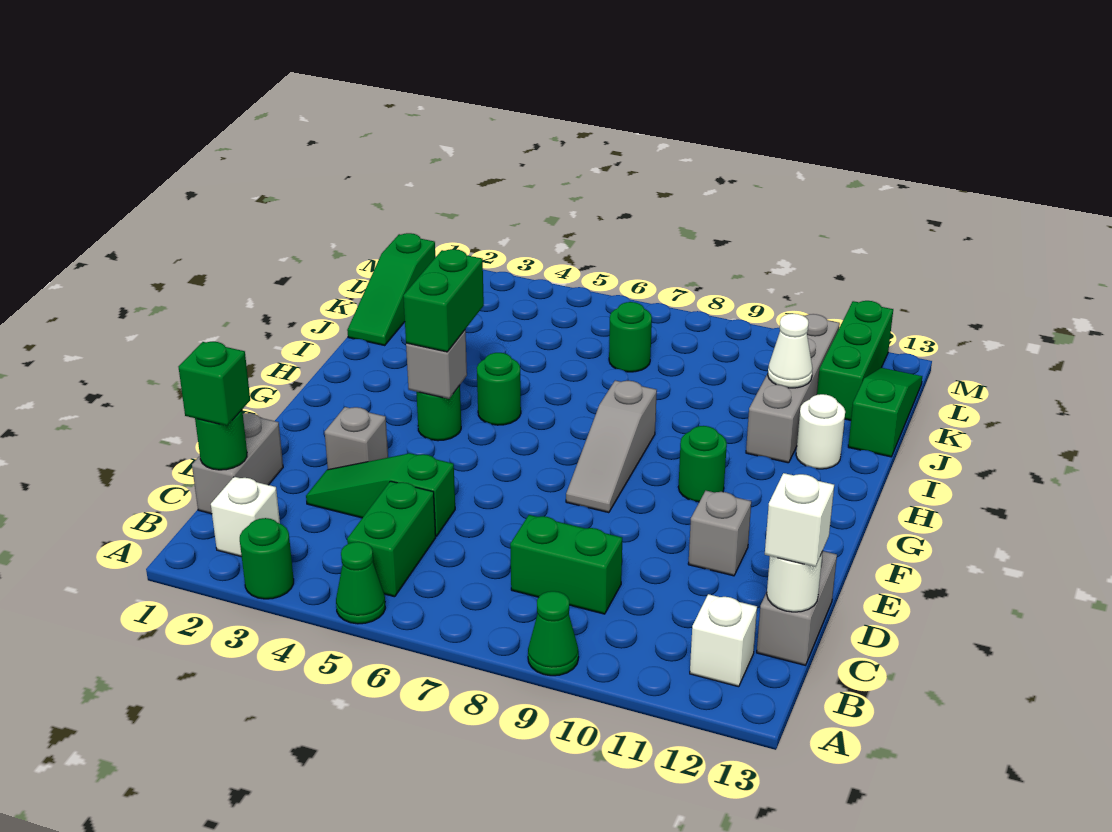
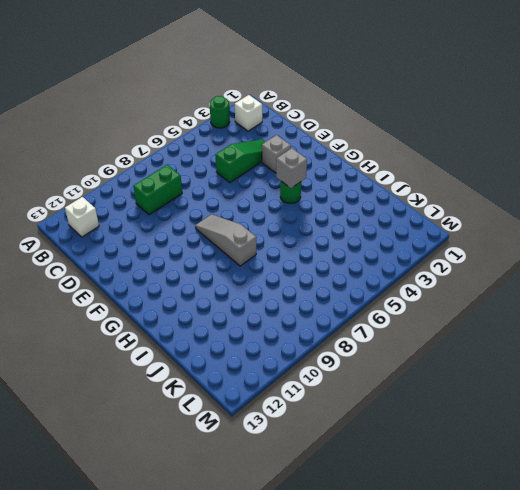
none -> green 1x1 cone [336,542,385,624]
none -> green 1x1 cone [528,591,579,676]
none -> green 1x2 brick [347,481,436,597]

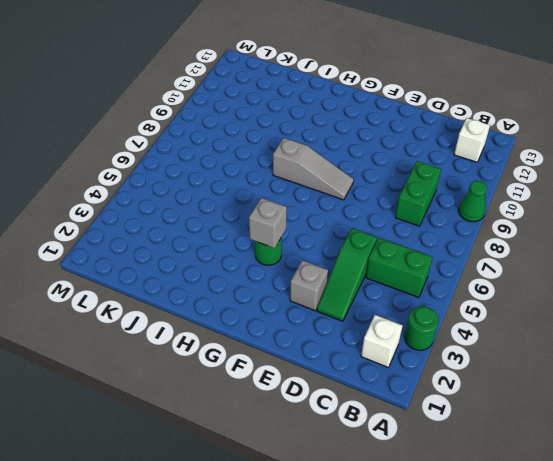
none -> green 1x1 cone [336,542,385,624]
none -> grey 1x2 brick [192,413,283,514]
none -> grey 1x2 brick [757,551,837,665]

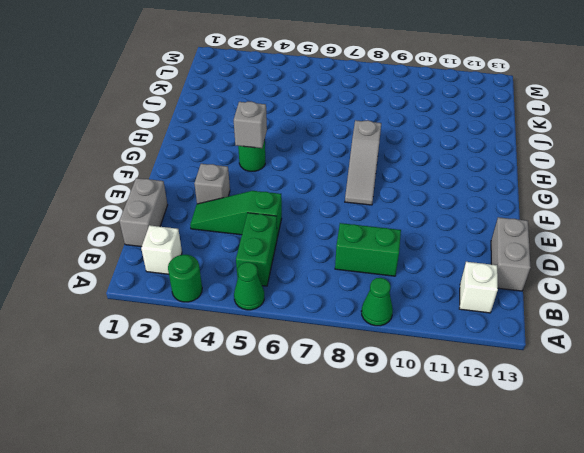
none -> grey 1x1 brick [688,491,751,576]
none -> green 1x1 round brick [678,426,727,502]
none -> green 1x1 round brick [477,353,521,425]

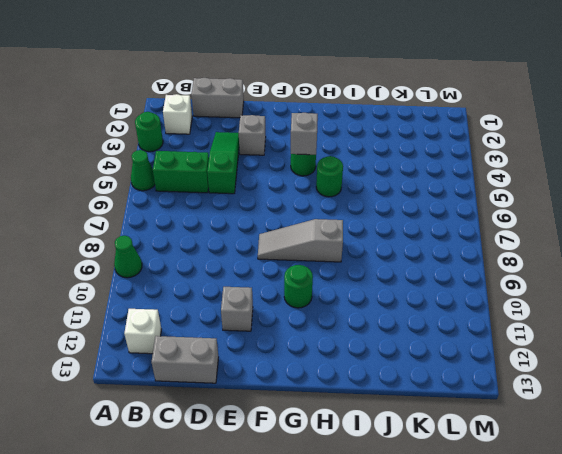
none -> green 1x2 brick [510,515,622,614]
none -> grey 1x4 brick [746,314,840,463]
none -> white 1x1 round brick [796,394,845,469]

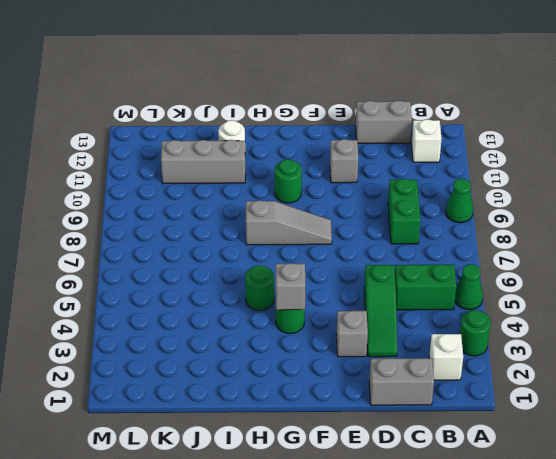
grey 1x3 brick [161,140,245,184] -> grey 1x4 brick [746,314,840,463]
none -> green 1x3 slope [347,233,435,345]
none -> green 1x3 slope [848,368,922,457]
none -> green 1x1 round brick [609,302,652,372]

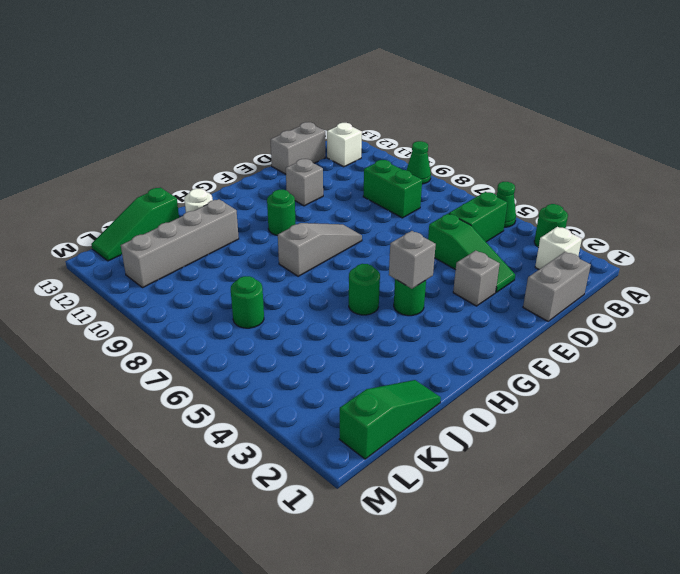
none -> green 1x3 brick [817,301,893,420]
none -> green 1x1 round brick [195,410,247,470]
none -> white 1x1 round brick [767,551,823,612]

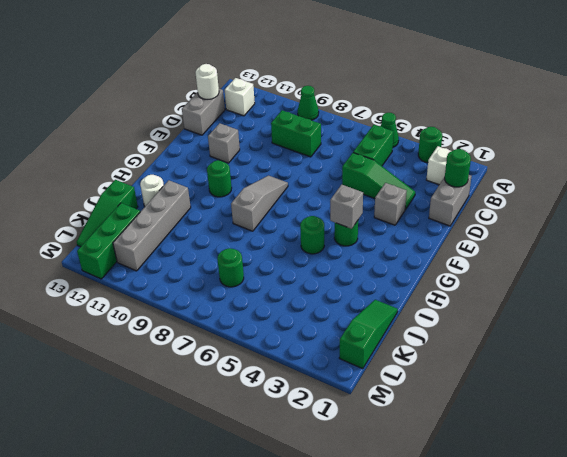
none -> white 1x1 cone [768,314,812,388]
none -> green 1x1 brick [179,342,250,426]
none -> white 1x1 brick [765,473,834,567]

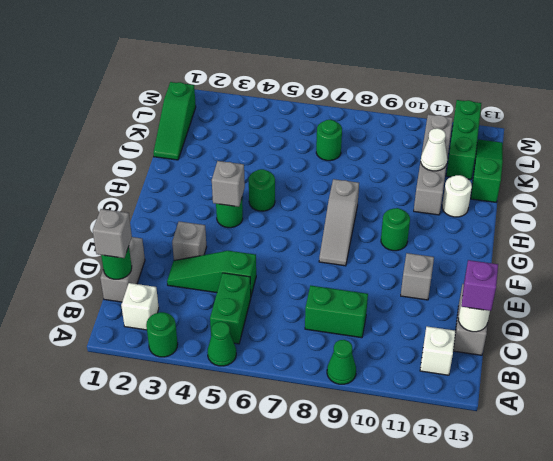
grey 1x1 brick [93,209,132,258] -> green 1x1 brick [179,342,250,426]
purple 1x1 brick [461,260,498,311] -> white 1x1 brick [765,473,834,567]
none -> green 1x2 brick [403,249,484,352]

